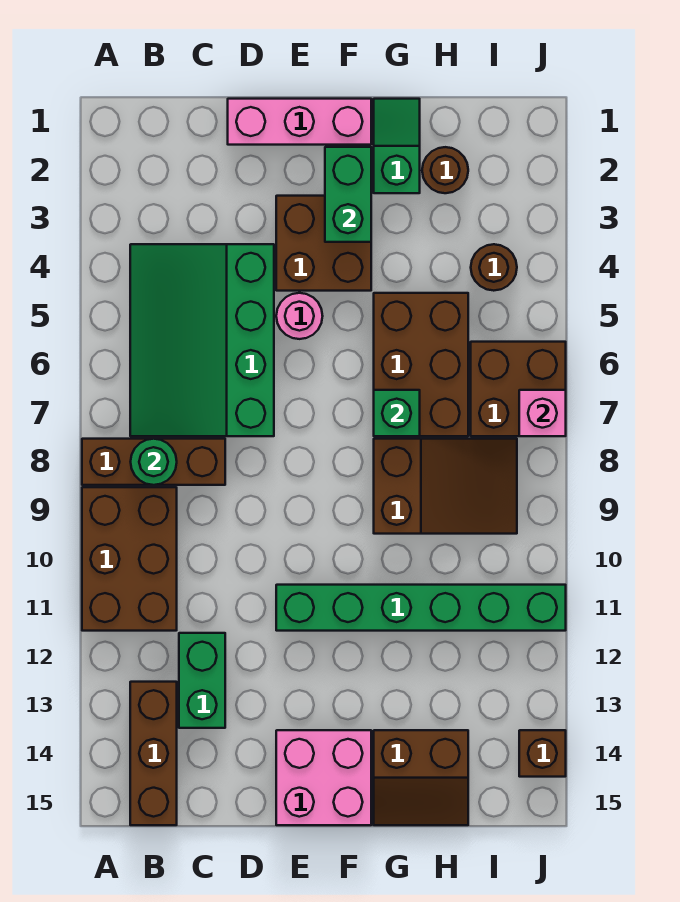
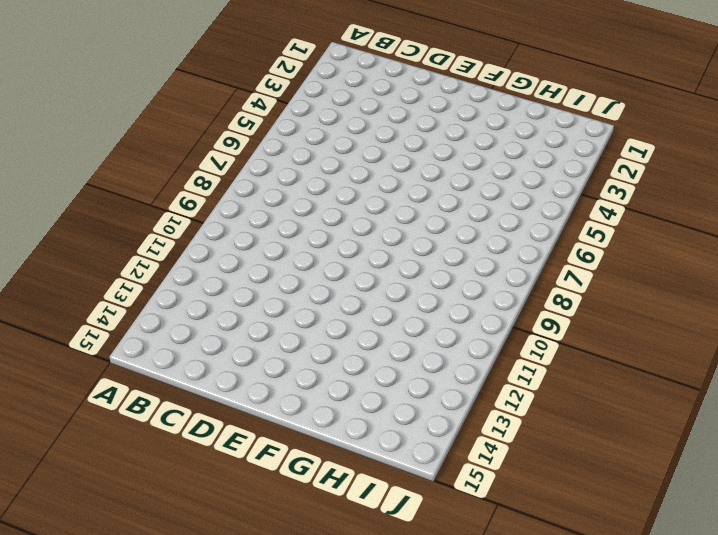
none -> brown 1x3 brick [82,439,225,485]
none -> brown 2x3 brick [82,487,177,631]
none -> green 3x4 slope [130,244,274,436]

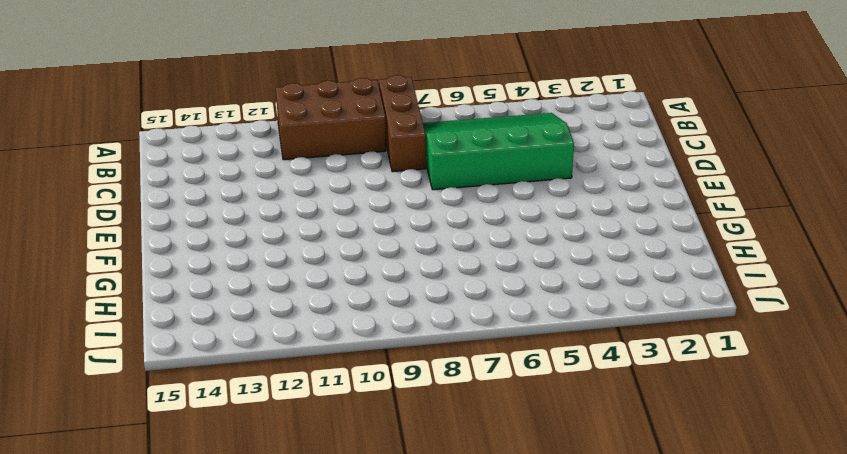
none -> brown 1x3 brick [130,682,177,825]
none -> green 1x2 brick [179,633,225,728]
none -> pink 1x3 brick [228,99,371,145]

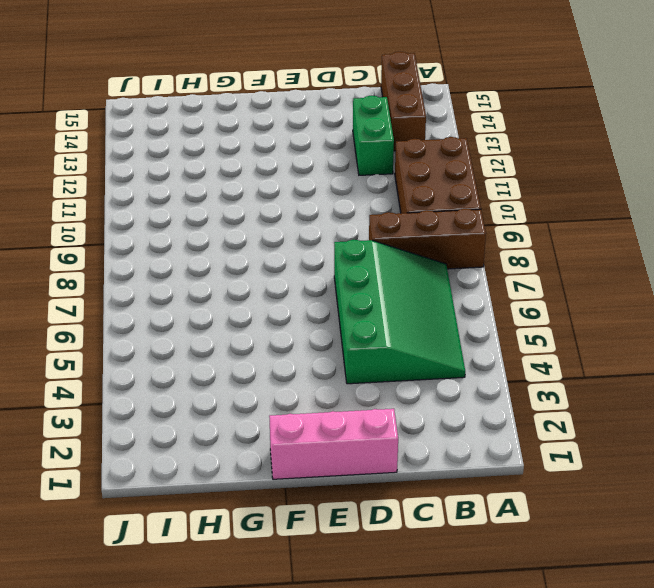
none -> brown 2x2 brick [276,196,371,291]
none -> pink 1x1 round brick [276,293,323,339]
none -> green 1x6 brick [276,585,566,631]

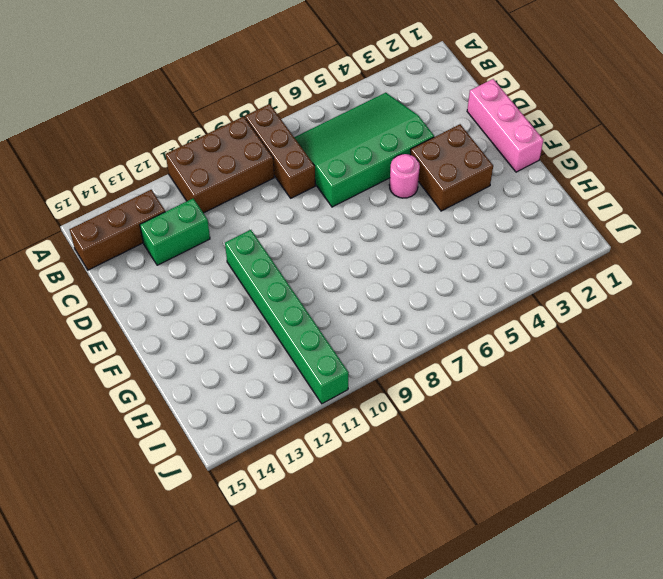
none -> pink 2x2 brick [276,730,371,825]
none -> green 1x2 slope [374,99,420,193]
none -> brown 2x3 brick [374,293,468,436]

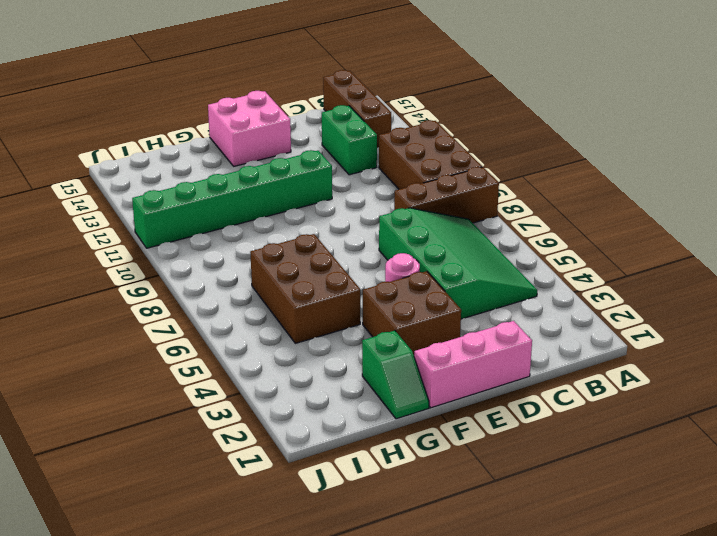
none -> brown 2x3 slope [374,439,517,534]
none -> brown 2x2 slope [374,730,468,825]
none -> brown 1x1 round brick [422,147,468,193]

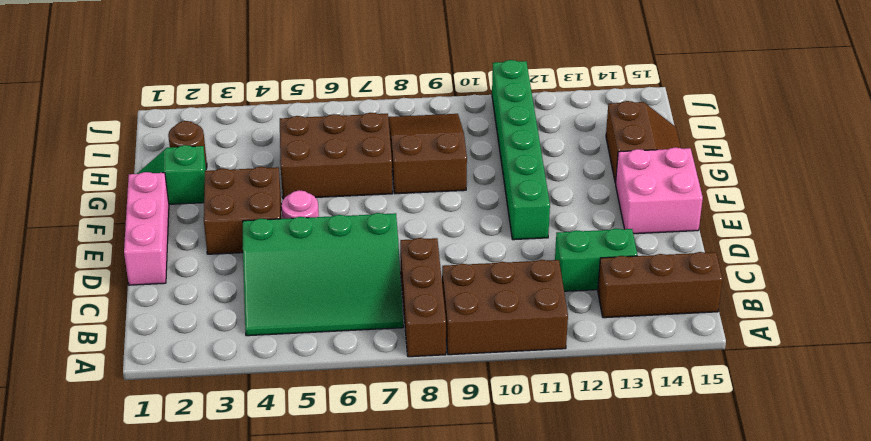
none -> brown 1x1 round brick [471,244,517,291]
none -> brown 2x2 brick [471,342,566,436]
none -> brown 1x1 brick [519,730,566,777]

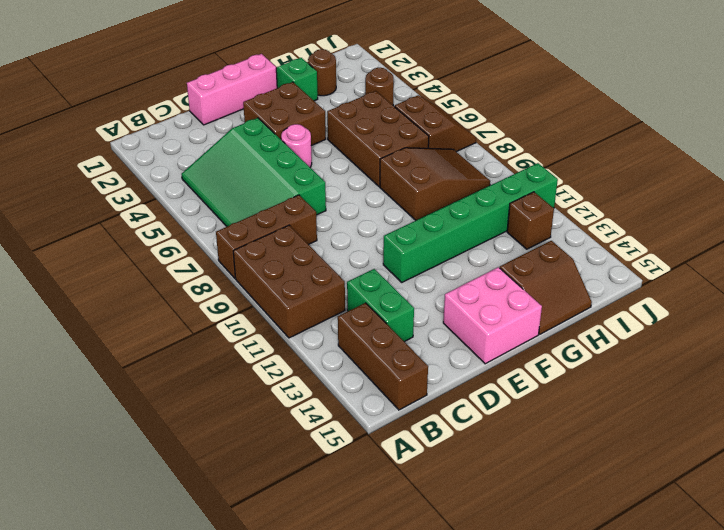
brown 2x2 slope [395,95,476,152] -> brown 2x2 brick [471,342,566,436]
brown 1x1 brick [507,192,554,249] -> brown 1x1 brick moved to [519,730,566,777]
none -> green 1x1 round brick [131,439,177,485]
none -> green 1x2 brick [325,147,371,242]
none -> green 1x1 brick [374,390,420,436]

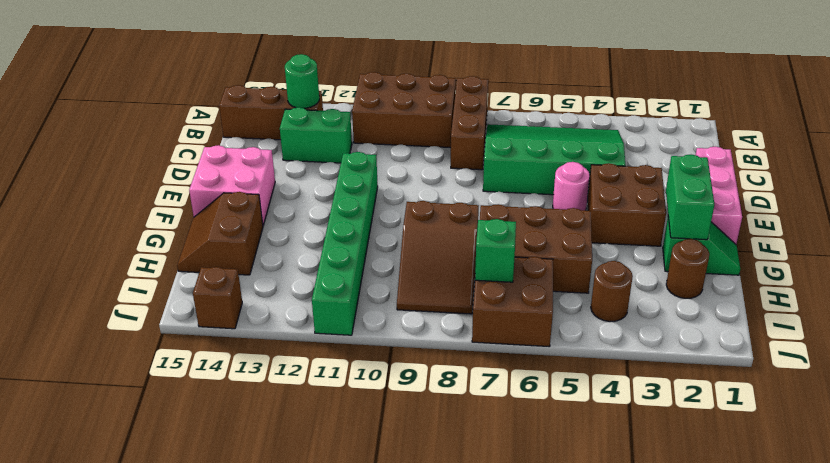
green 1x1 round brick [285,54,319,108] -> green 1x1 round brick moved to [131,439,177,485]
green 1x2 brick [666,155,714,240] -> green 1x2 brick turned to [325,147,371,242]
green 1x1 brick [475,219,516,282] -> green 1x1 brick moved to [374,390,420,436]
none -> pink 1x1 brick [519,390,566,436]

